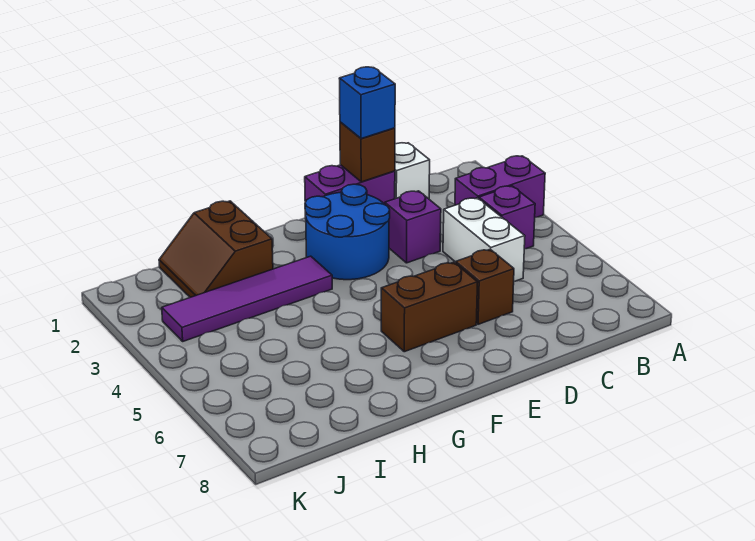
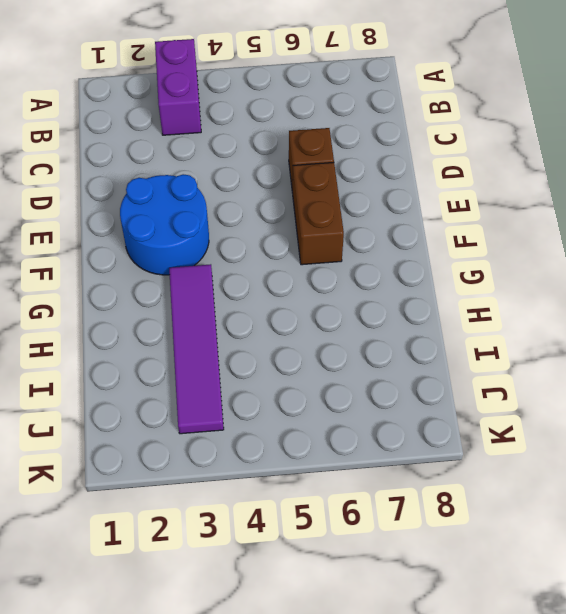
none -> purple 1x1 brick [479,186,535,249]
none -> white 1x1 brick [395,143,430,199]
none -> white 1x2 brick [443,198,525,281]

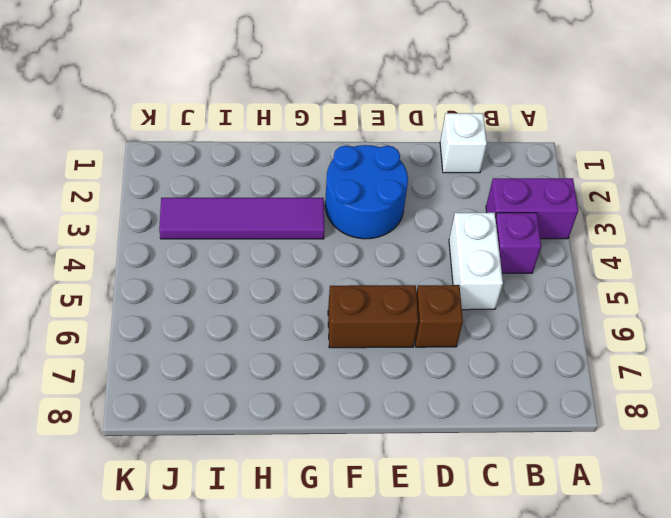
none -> purple 1x2 brick [305,165,395,218]
none -> purple 1x1 brick [385,191,441,263]
none -> brown 2x2 slope [159,201,273,297]

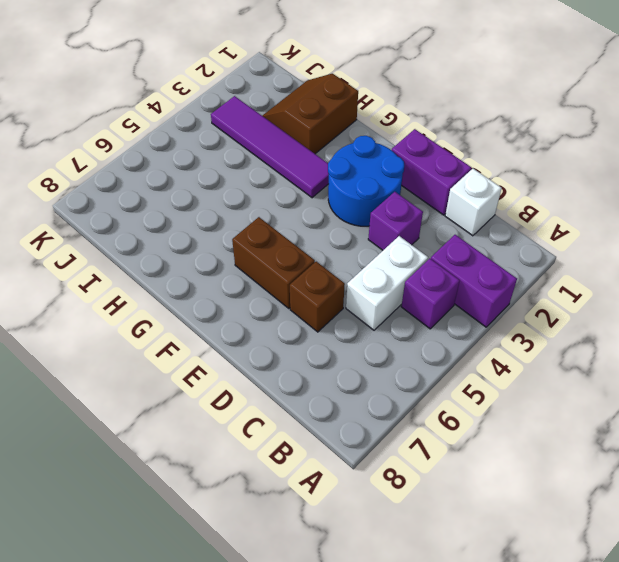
none -> brown 1x1 brick [340,122,395,182]
none -> blue 1x1 brick [339,67,395,139]

